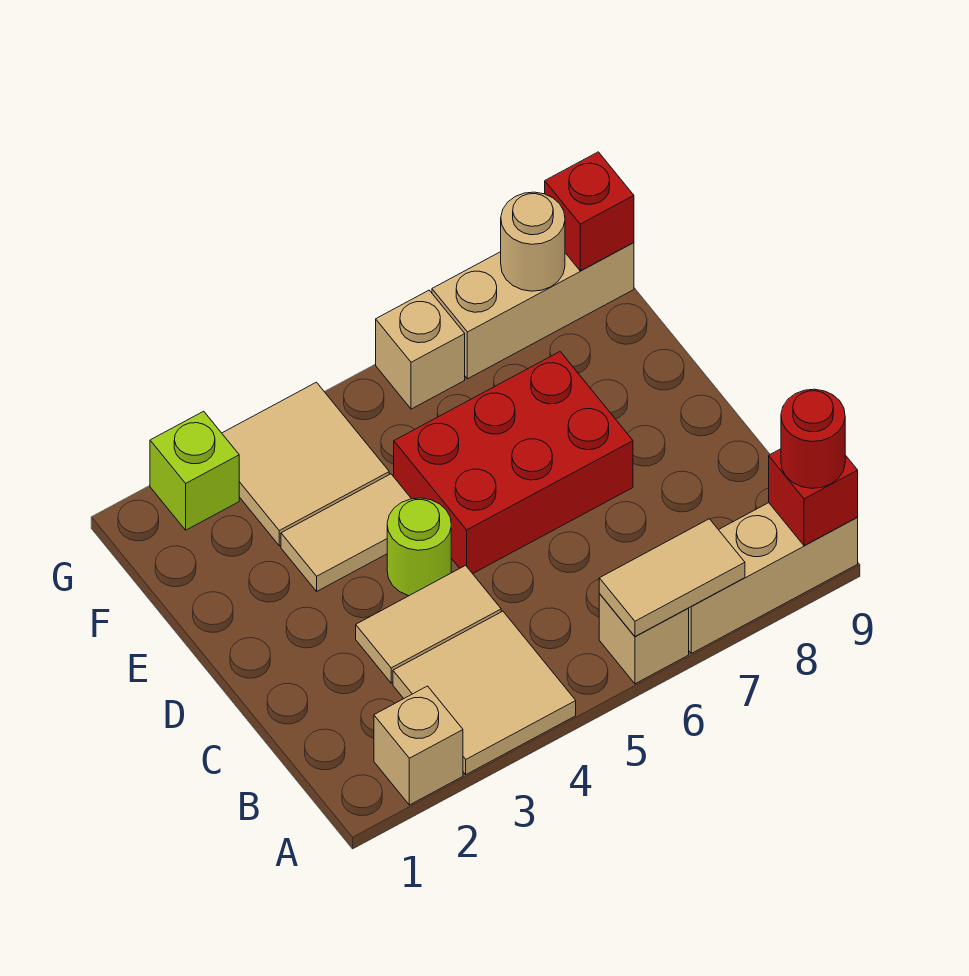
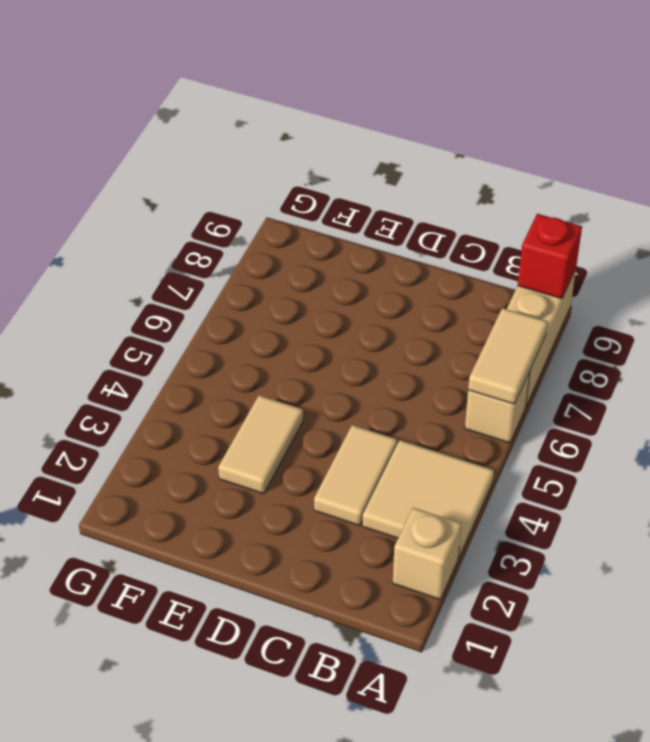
none -> lime 1x1 round brick [387,498,451,596]
none -> red 2x3 brick [394,352,633,574]
none -> tan 2x2 tile [222,382,389,546]

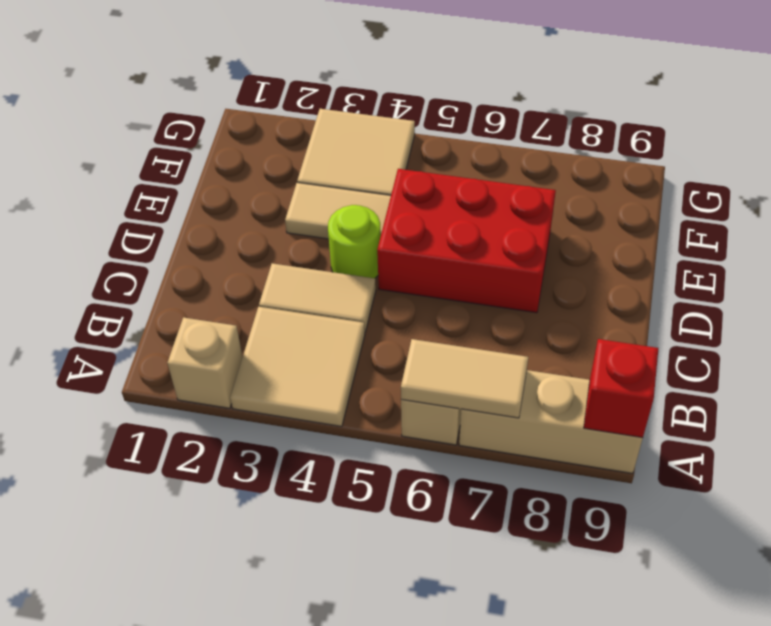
none -> lime 1x1 brick [150,411,239,530]
none -> tan 1x1 brick [376,290,465,409]
none -> tan 1x3 brick [432,243,634,379]

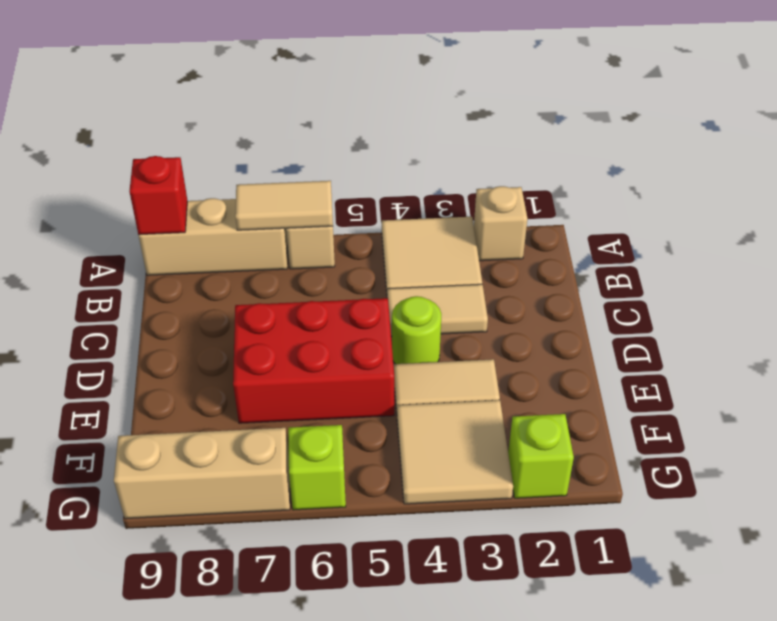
lime 1x1 brick [288,425,346,510] -> tan 1x1 brick [376,290,465,409]
none -> tan 1x1 round brick [501,192,565,291]
none -> red 1x1 brick [545,152,634,271]
none -> red 1x1 round brick [781,389,845,488]

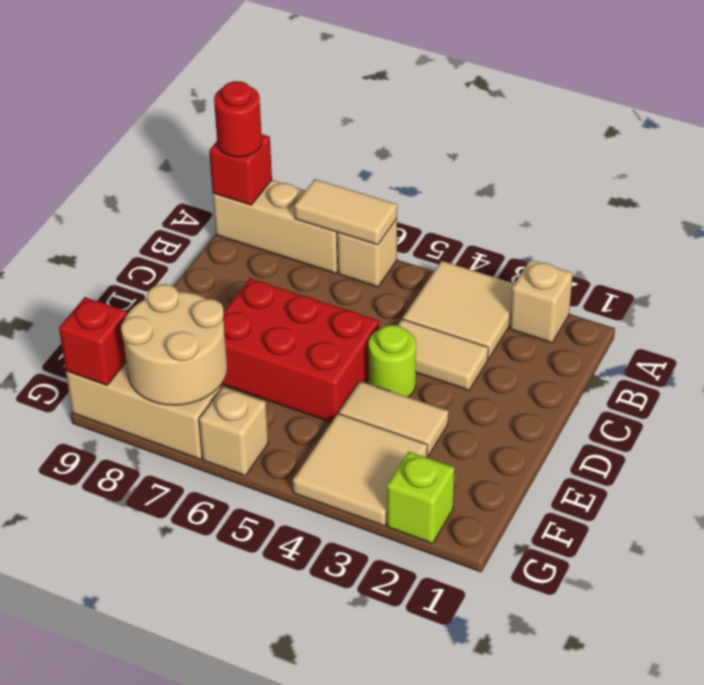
tan 2x2 round brick [121,284,227,405] -> tan 1x1 round brick [501,192,565,291]

